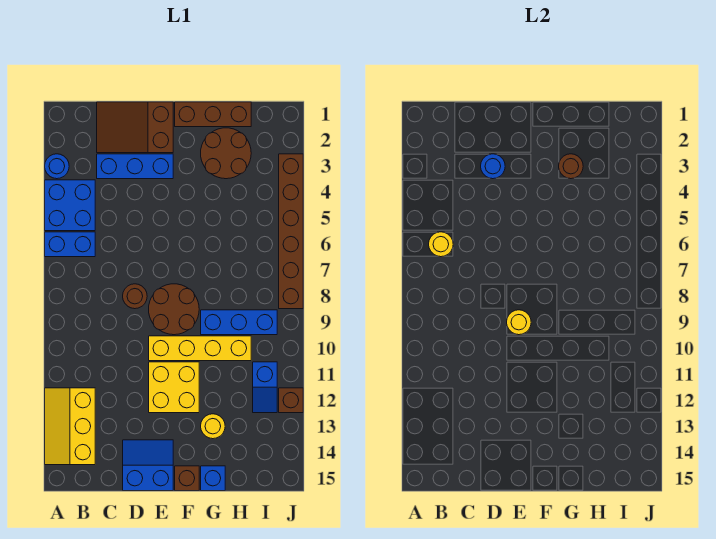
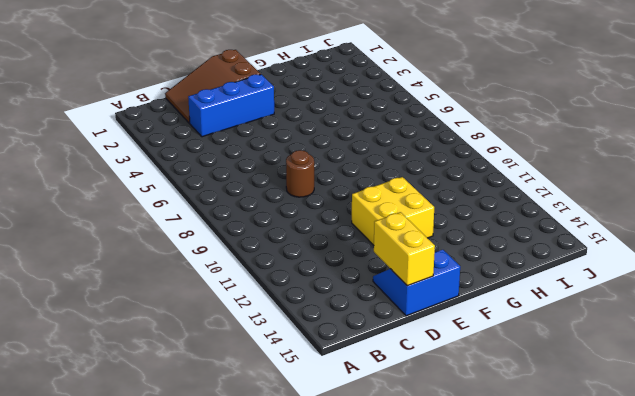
yellow 1x2 brick [374,212,435,286] -> none
none -> blue 1x1 round brick [45,154,69,179]
none -> blue 2x2 brick [45,180,95,231]
none -> blue 1x2 brick [45,232,95,257]

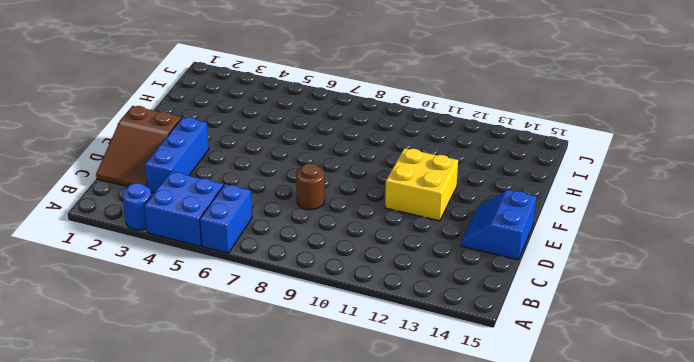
none -> yellow 2x3 slope [45,388,95,465]
none -> brown 2x2 round brick [149,284,199,335]
none -> yellow 1x4 brick [149,336,251,361]

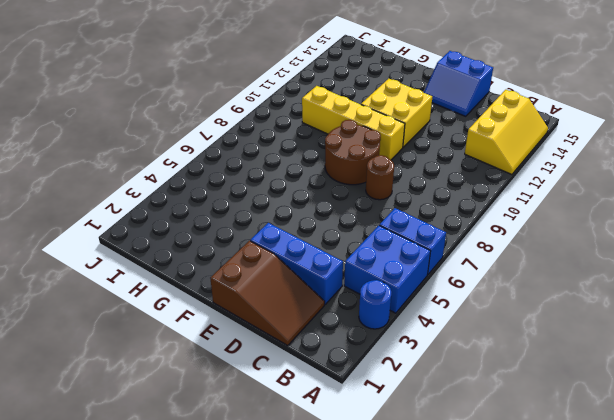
none -> brown 1x3 brick [175,102,251,127]
none -> brown 1x1 brick [175,466,199,491]
none -> brown 2x2 round brick [201,128,251,179]

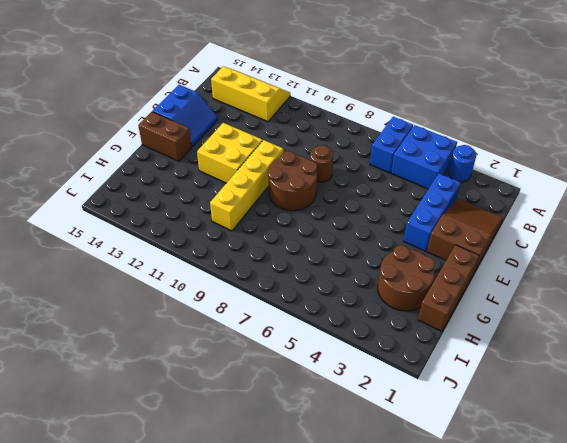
brown 1x2 brick [138,112,192,161] -> brown 1x1 brick [175,466,199,491]
none -> blue 1x3 brick [201,310,277,335]
none -> yellow 1x1 round brick [201,414,225,439]
none -> blue 1x1 brick [201,466,225,491]

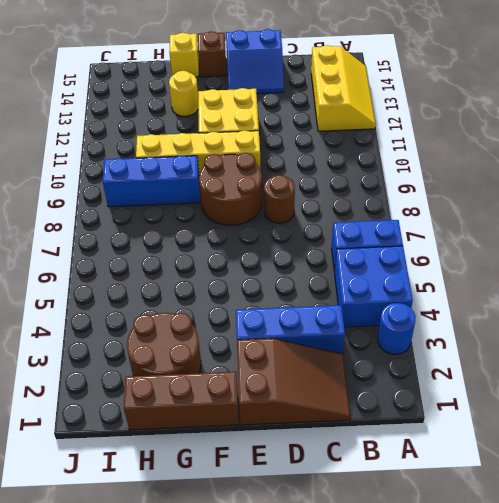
yellow 1x1 brick [169,33,199,77] -> blue 1x1 brick [201,466,225,491]
none -> blue 1x2 slope [253,362,277,413]
none -> brown 1x6 brick [279,154,303,309]
none -> brown 1x1 brick [279,388,303,413]

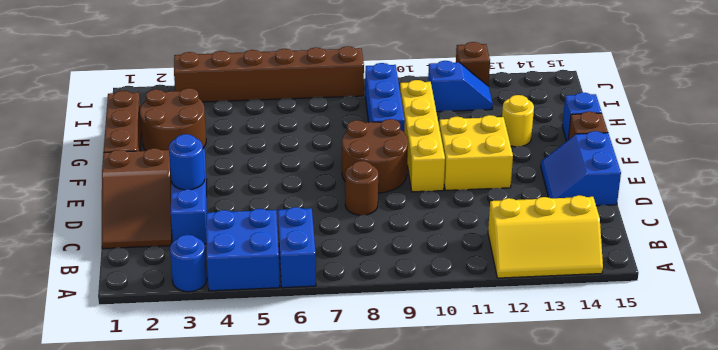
none -> yellow 1x1 round brick [429,232,453,257]
none -> yellow 1x1 round brick [507,310,531,335]
none -> brown 1x1 round brick [559,154,583,179]

